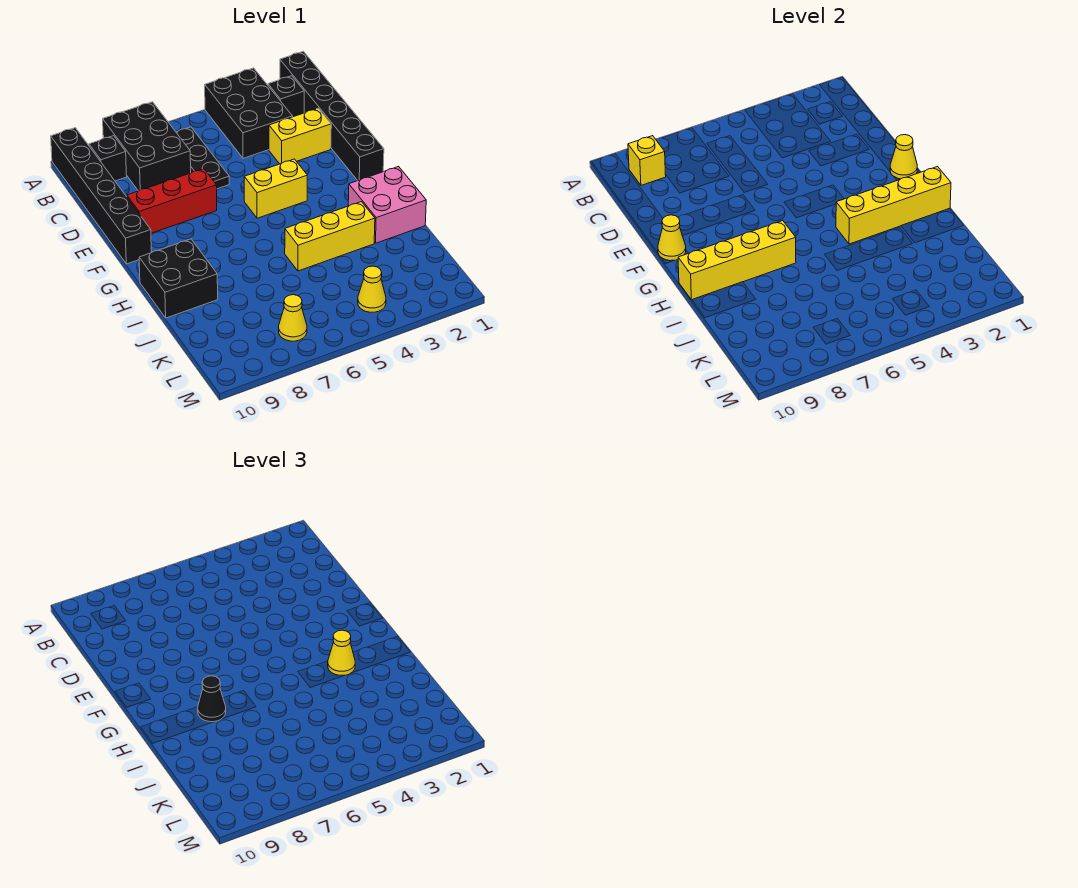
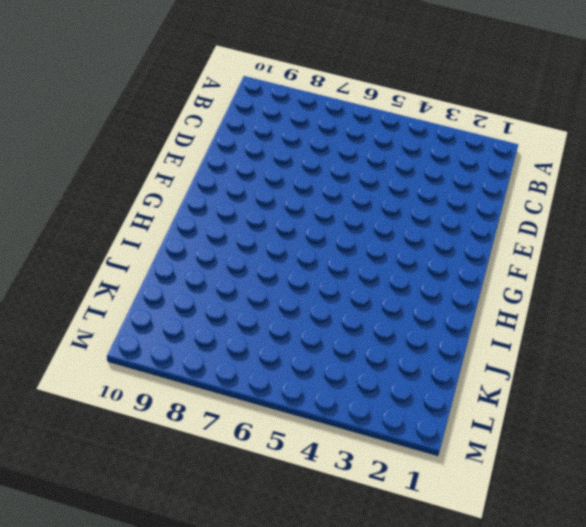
none -> black 1x6 brick [280,51,384,181]
none -> black 2x3 brick [205,68,293,158]
none -> black 2x3 brick [103,102,191,191]

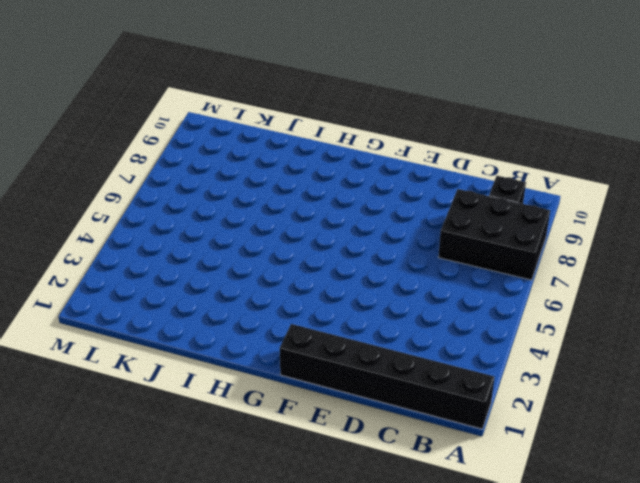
none -> black 2x3 brick [205,68,293,158]
none -> black 1x6 brick [51,128,151,264]
none -> black 1x1 brick [268,76,304,117]

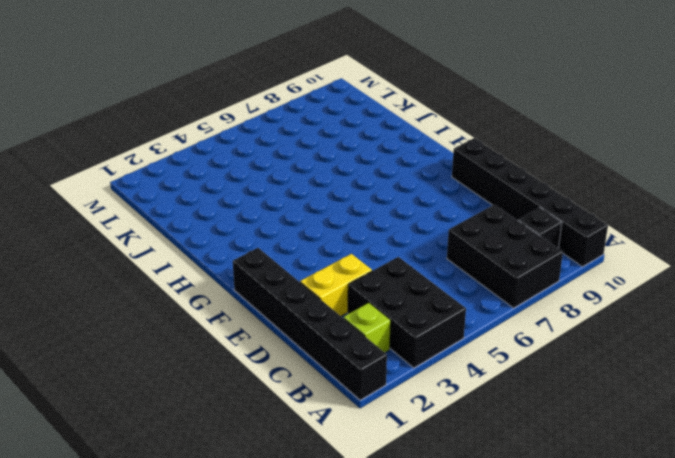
lime 1x1 brick [344,303,391,353] -> black 1x1 brick [268,76,304,117]
none -> black 1x3 plate [176,127,229,189]
none -> red 1x3 brick [127,169,217,233]
none -> yellow 1x2 brick [244,159,307,218]

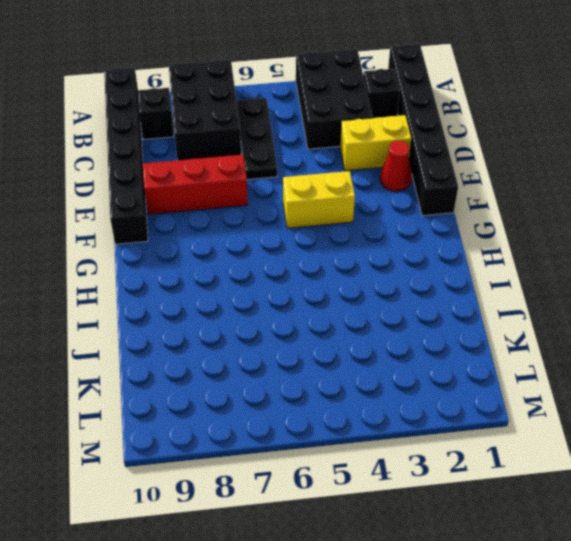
red 1x1 cone [380,141,412,191] -> none
none -> pink 2x2 brick [348,167,426,243]
none -> black 2x2 brick [139,239,218,318]
none -> yellow 1x3 brick [285,202,375,271]

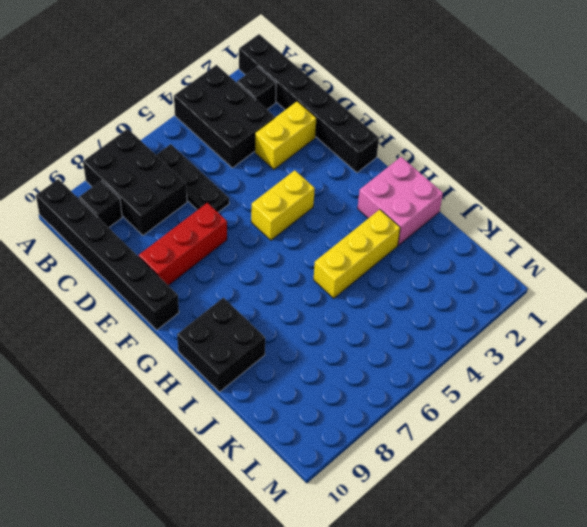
none -> yellow 1x1 cone [358,266,386,312]
none -> yellow 1x1 cone [279,295,307,341]
none -> yellow 1x1 brick [628,136,666,185]

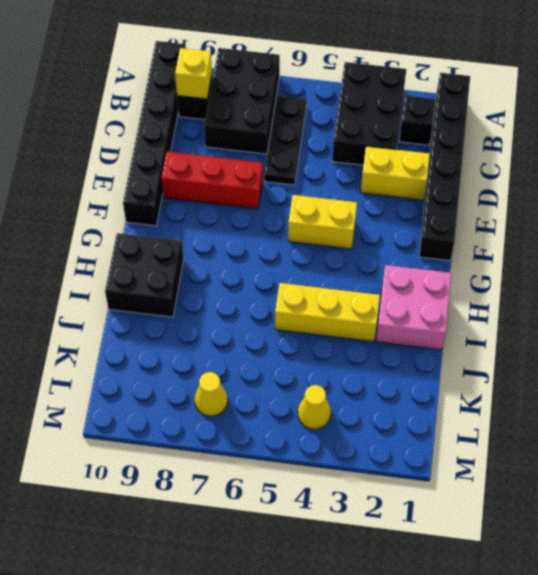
none -> yellow 1x1 cone [890,135,917,179]
none -> yellow 1x1 cone [658,215,686,261]
none -> yellow 1x4 brick [836,167,951,244]

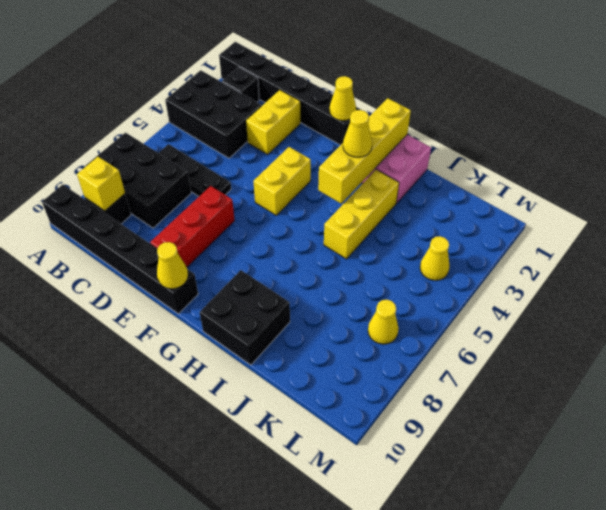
none -> yellow 1x4 brick [678,221,796,300]
none -> black 1x1 cone [198,676,226,722]

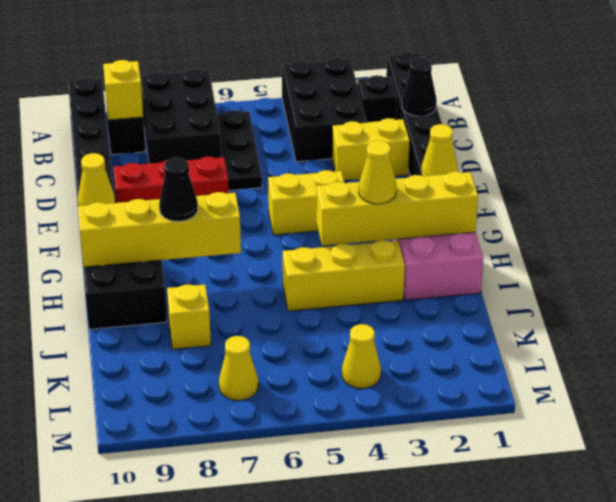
black 1x1 cone [402,58,437,116] -> none
yellow 1x1 brick [167,284,211,349] -> none

